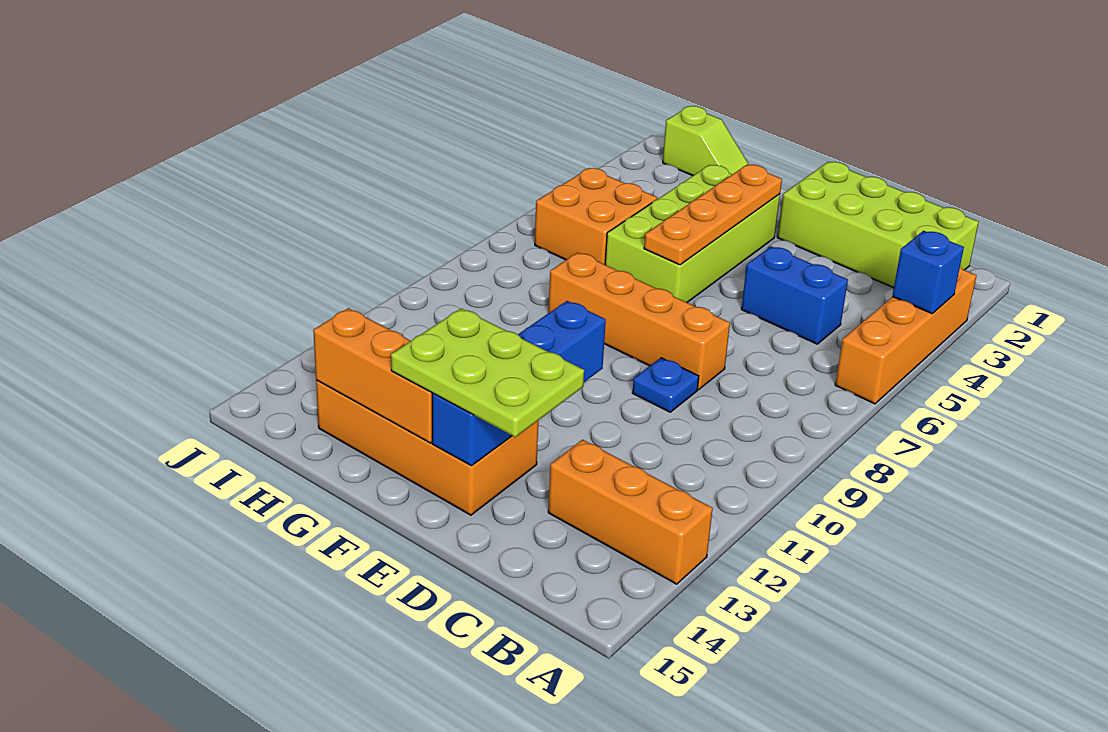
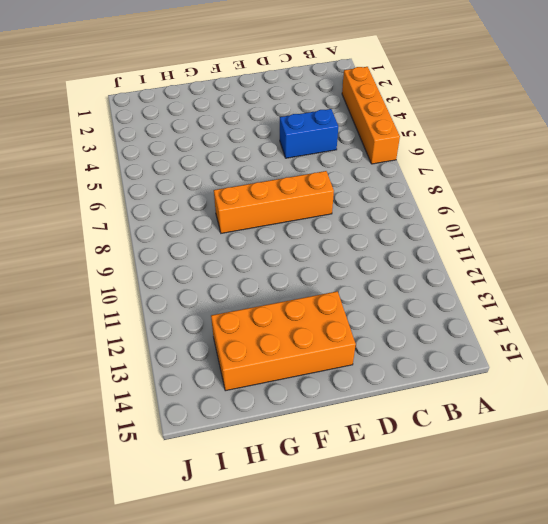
none -> orange 1x3 brick [548,440,713,584]
none -> lime 2x4 brick [777,162,979,288]
none -> blue 1x1 plate [632,358,699,412]

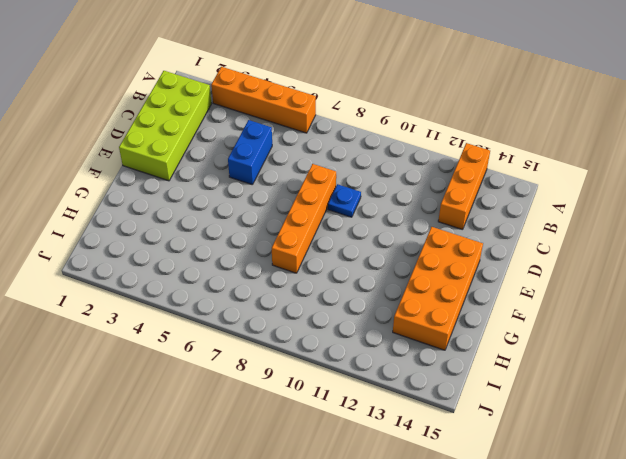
none -> lime 2x4 brick [605,165,780,302]
none -> lime 1x2 slope [663,106,749,176]
none -> orange 2x2 brick [535,168,658,265]

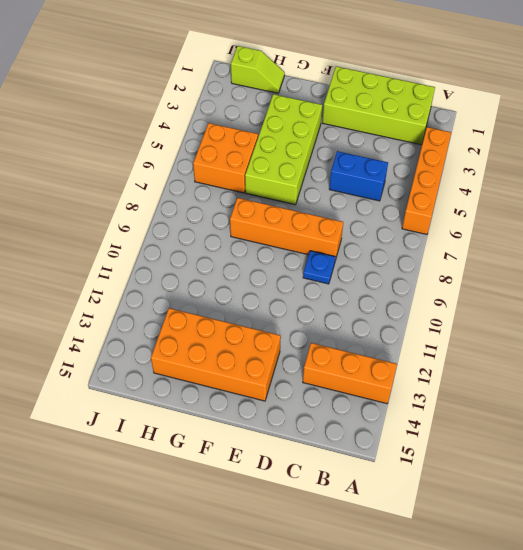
none -> blue 1x1 brick [892,231,964,314]
none -> blue 1x4 brick [432,301,606,466]
none -> orange 1x4 plate [644,165,782,265]

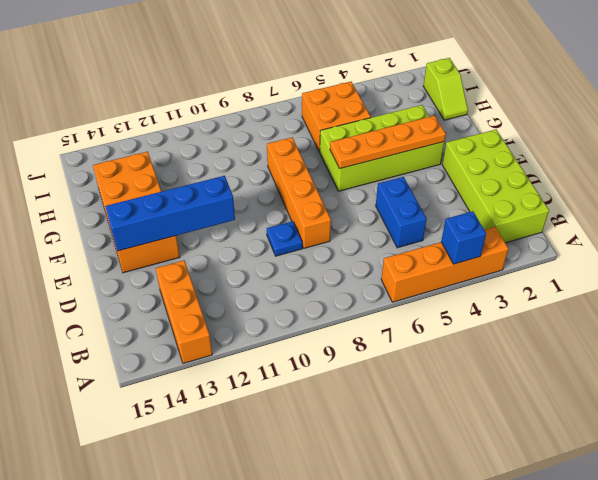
none -> orange 1x3 brick [313,308,432,443]
none -> lime 2x3 plate [391,308,584,437]

